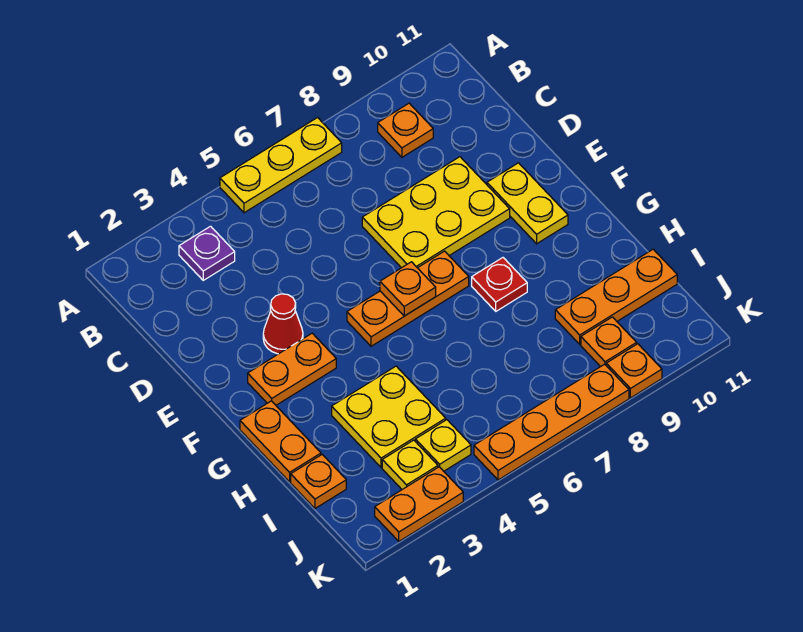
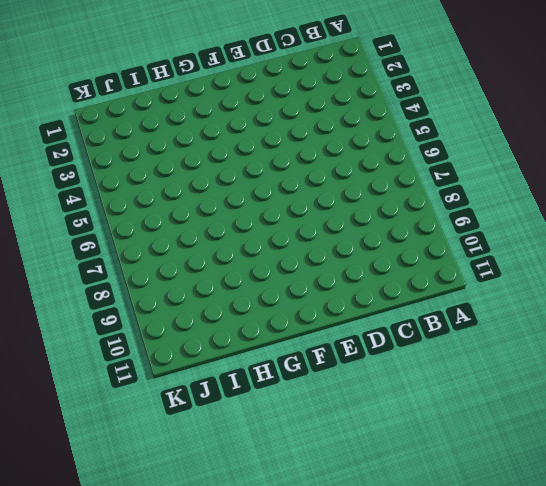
none -> yellow 1x3 plate [220,118,342,213]
none -> purple 1x1 plate [179,226,235,280]
none -> orange 1x1 plate [378,103,433,157]

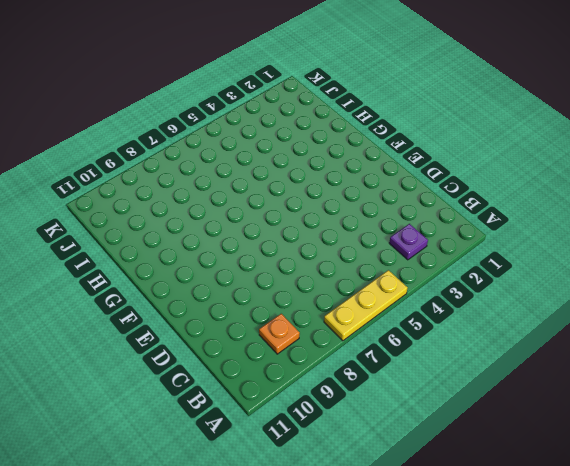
none -> yellow 2x3 plate [362,157,510,268]
none -> red 1x1 cone [263,294,303,354]
none -> yellow 1x2 plate [487,163,568,244]

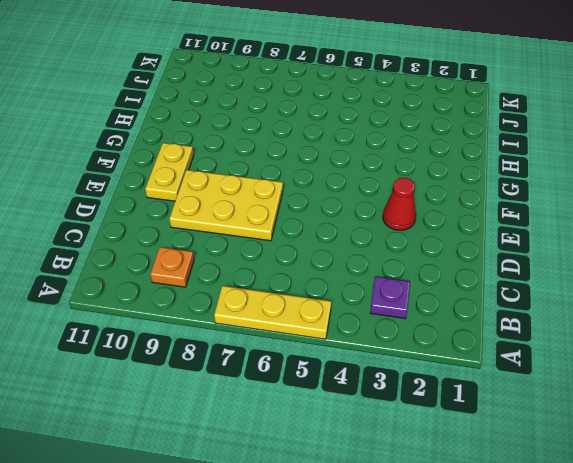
none -> orange 1x2 plate [248,333,336,405]
none -> orange 1x3 plate [347,251,469,346]
none -> orange 1x2 plate [240,401,321,482]

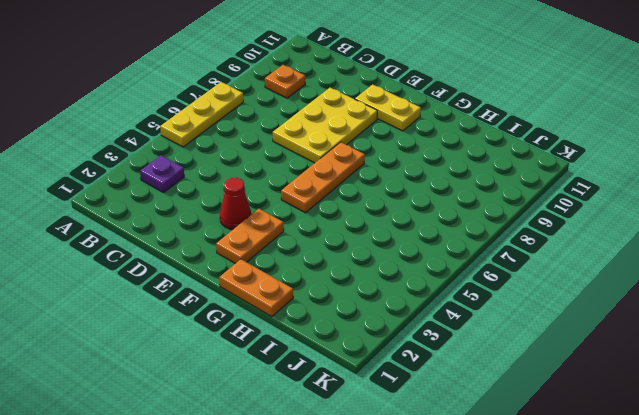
none -> red 1x1 plate [472,258,527,311]
none -> yellow 2x2 plate [332,366,446,468]
none -> orange 1x1 plate [291,455,346,508]

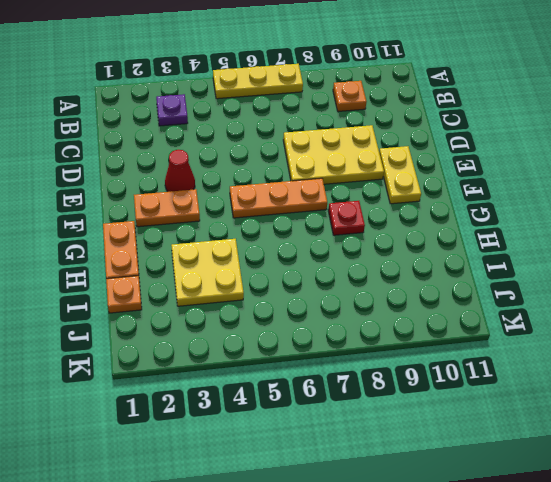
none -> orange 1x3 plate [555,249,677,344]
none -> yellow 1x1 plate [382,440,438,489]
none -> yellow 1x1 plate [415,420,471,471]

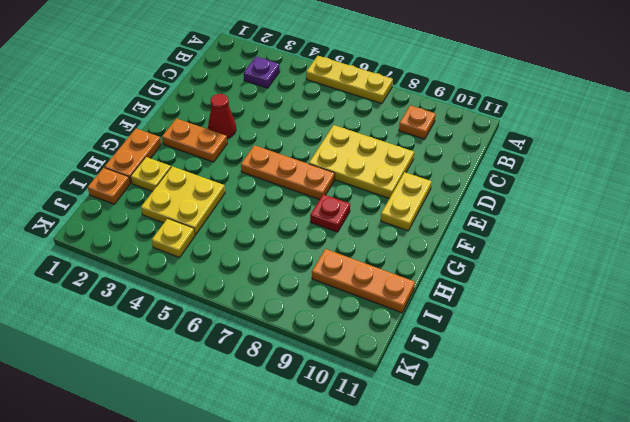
yellow 1x1 plate [131,157,171,192] -> yellow 1x1 plate moved to [382,440,438,489]
none -> orange 1x1 plate [581,317,637,367]
none -> orange 1x2 plate [375,467,463,541]
none -> orange 1x4 plate [474,364,629,480]

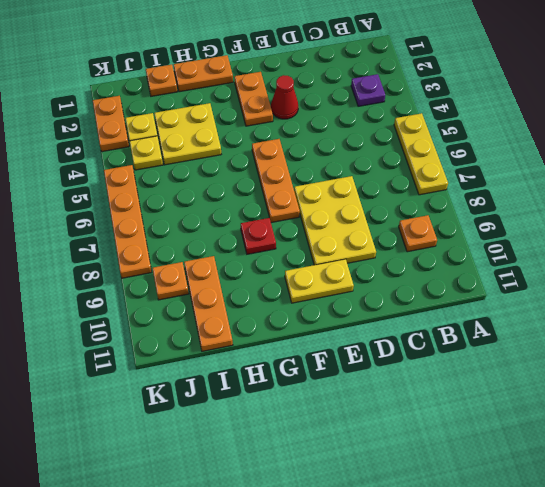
none -> orange 1x1 plate [606,344,662,398]
none -> orange 1x1 plate [380,262,436,316]

